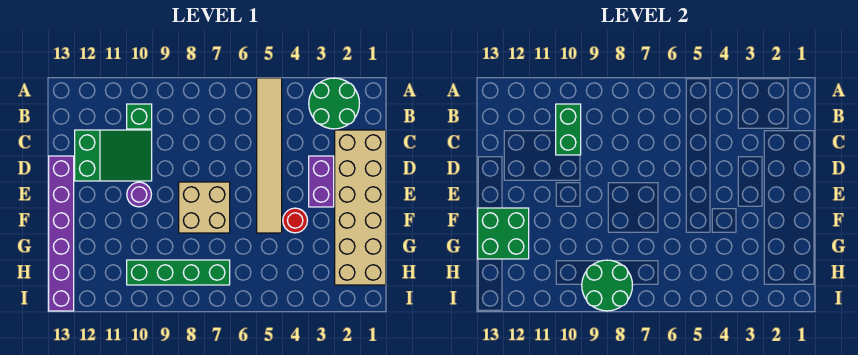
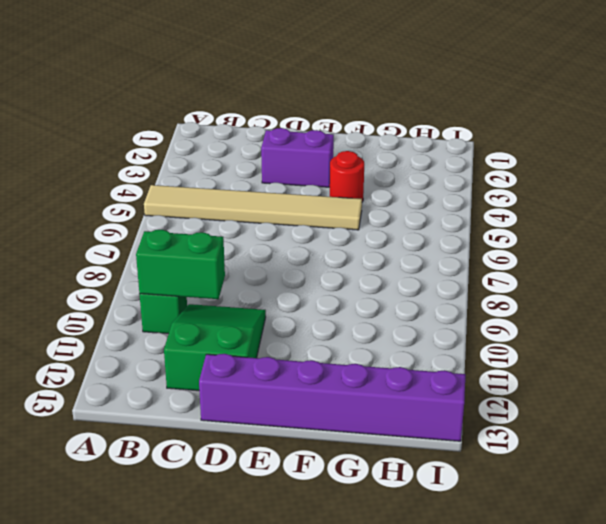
none -> green 2x2 round brick [309,78,359,129]
none -> tan 2x6 brick [335,130,386,285]
none -> tan 2x2 brick [179,182,230,233]

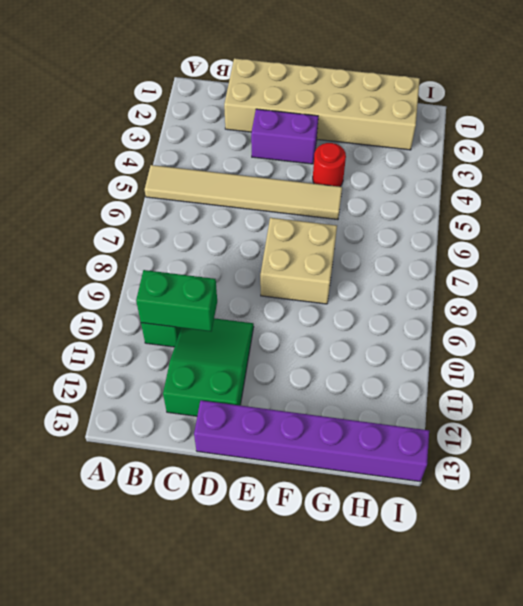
none -> green 2x2 round brick [309,78,359,129]
none -> purple 1x1 round brick [127,182,151,207]
none -> green 1x4 brick [127,260,230,285]

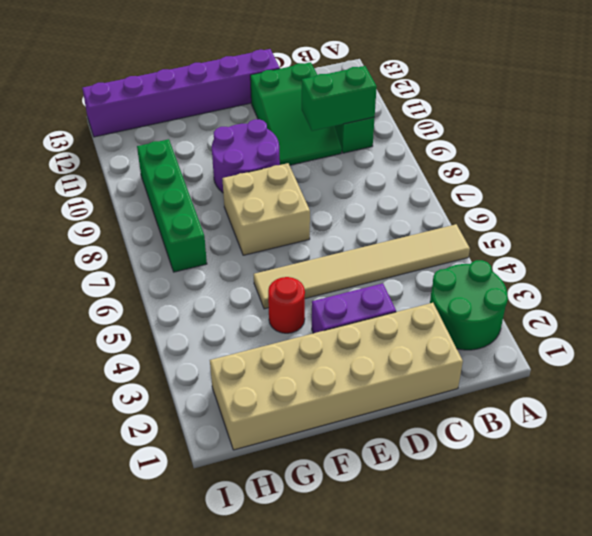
purple 2x2 round brick [212,119,280,193] -> purple 1x1 round brick [127,182,151,207]
none -> green 2x2 brick [478,208,529,259]
none -> green 2x2 round brick [582,260,632,311]

